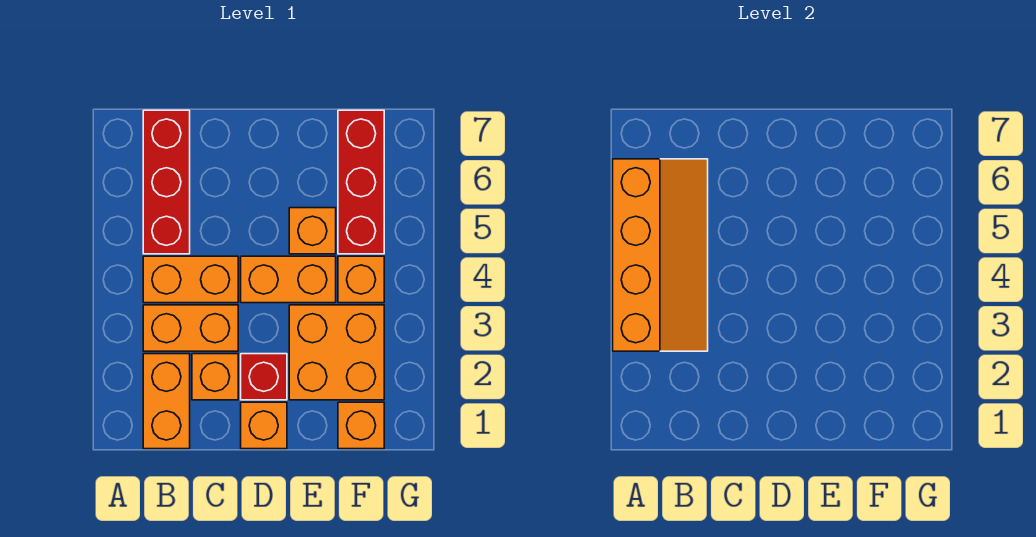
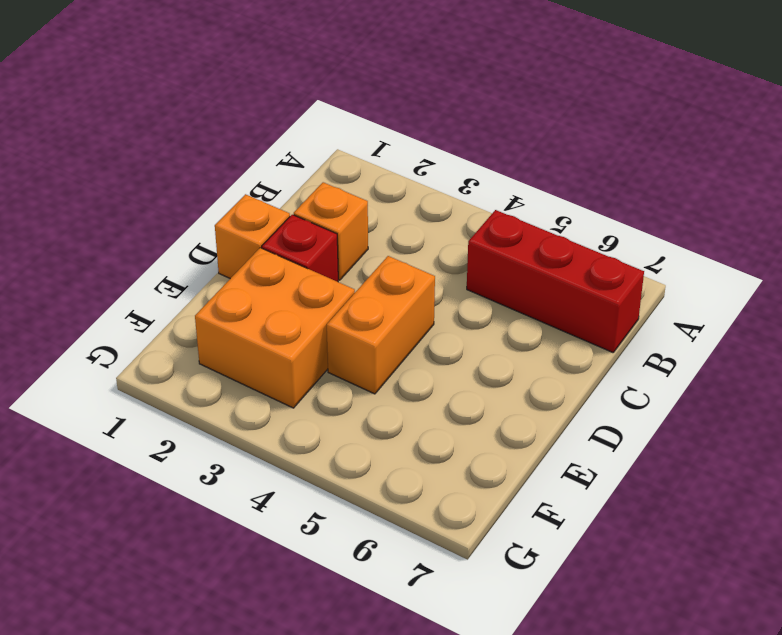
none -> orange 1x2 brick [143,354,190,449]
none -> orange 1x2 brick [143,305,238,351]
none -> orange 1x2 brick [143,256,238,303]

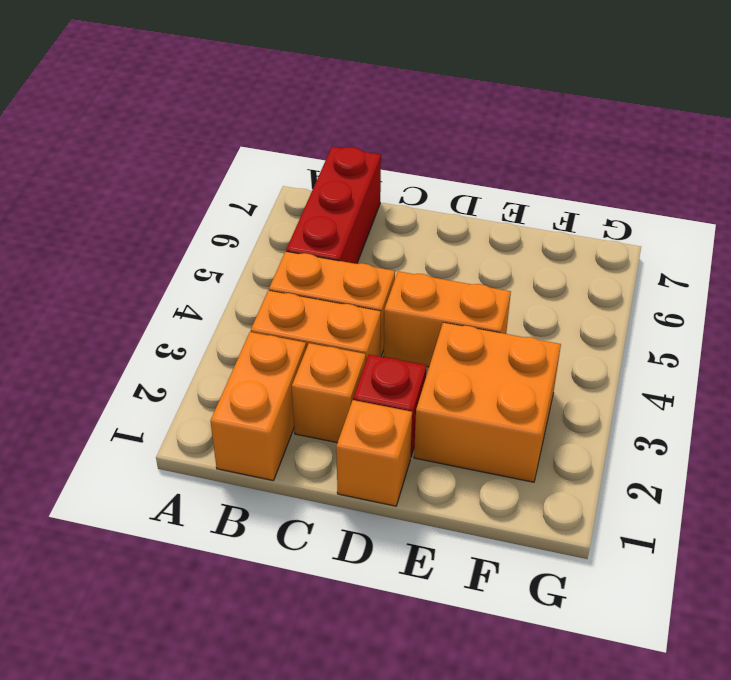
none -> orange 1x1 brick [289,208,336,254]
none -> orange 1x1 brick [338,402,384,449]
none -> orange 1x1 brick [338,256,384,303]

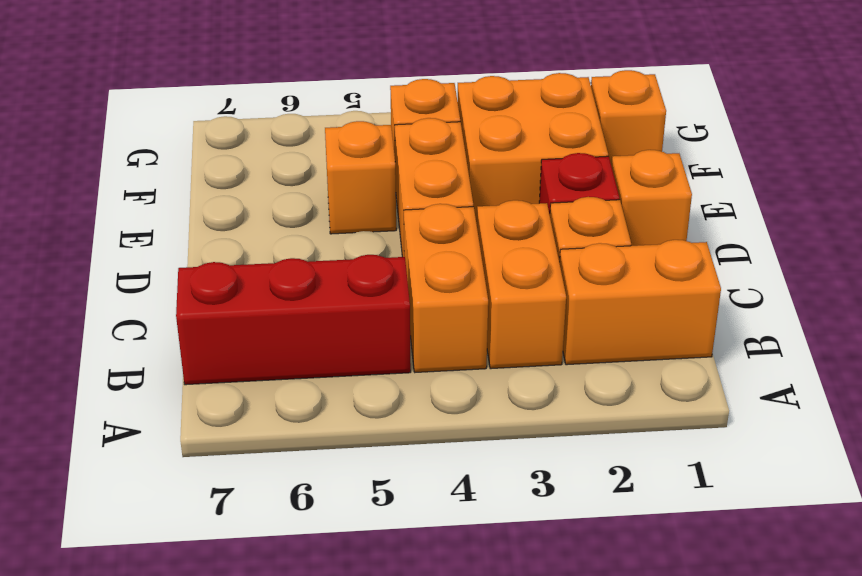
none -> red 1x3 brick [338,110,384,254]
none -> orange 2x4 slope [613,159,708,351]

